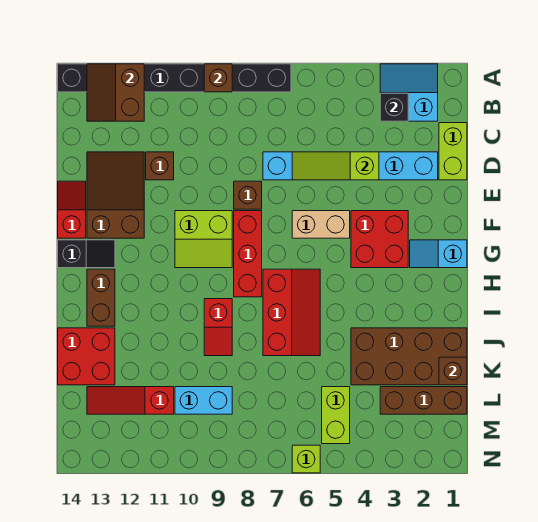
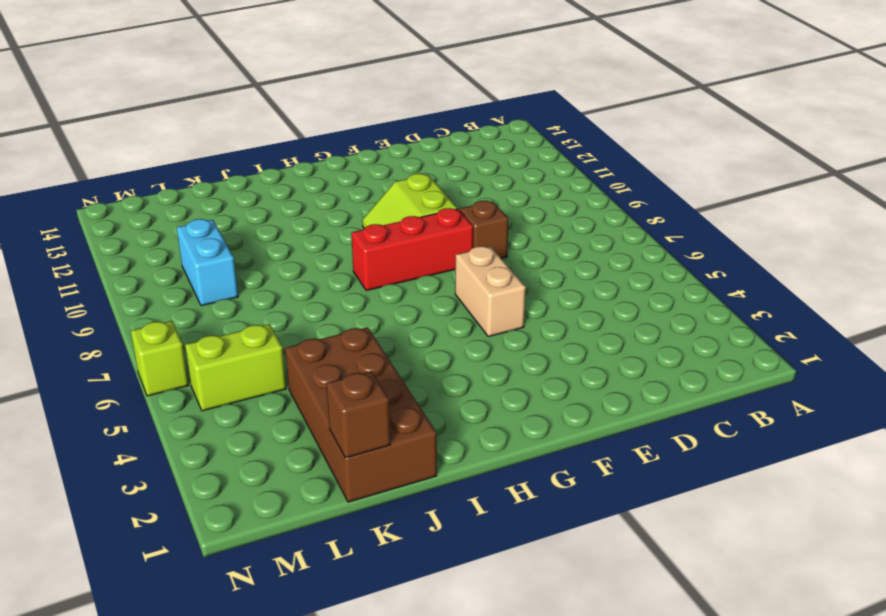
none -> cyan 2x2 slope [380,64,438,121]
none -> black 1x8 brick [58,64,291,92]
none -> lime 1x2 brick [439,123,467,180]

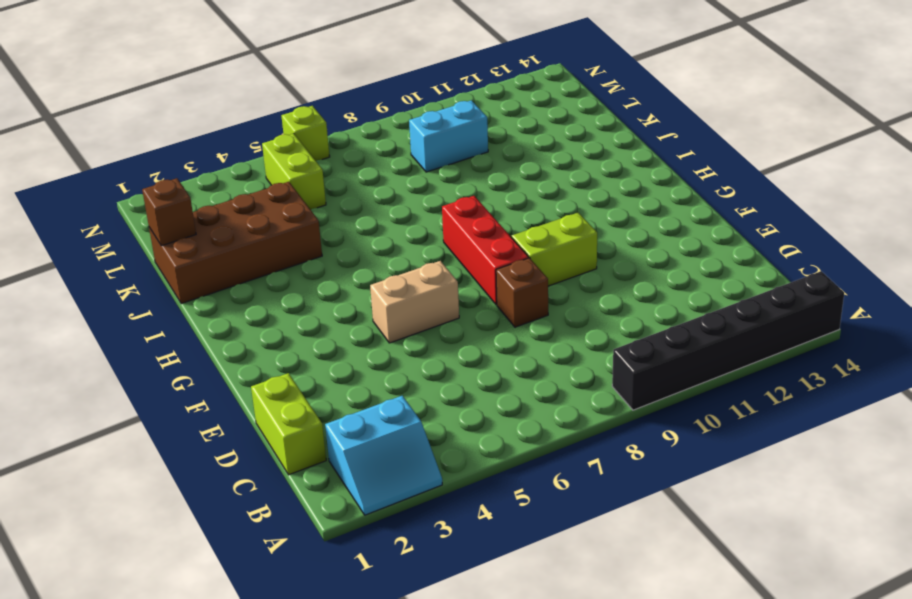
black 1x6 brick [612,271,844,410] -> black 1x8 brick [58,64,291,92]
none -> cyan 1x6 brick [263,152,438,180]
none -> brown 1x1 brick [146,152,174,180]
none -> brown 2x3 slope [87,152,144,238]

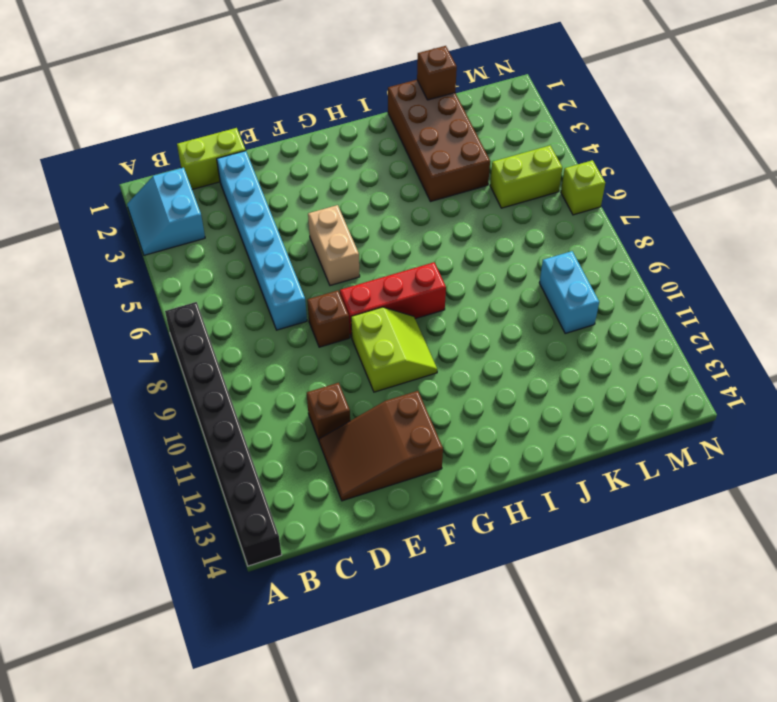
none -> red 1x2 slope [58,181,86,238]
none -> red 2x2 brick [351,211,408,268]
none -> cyan 1x2 slope [410,240,467,268]

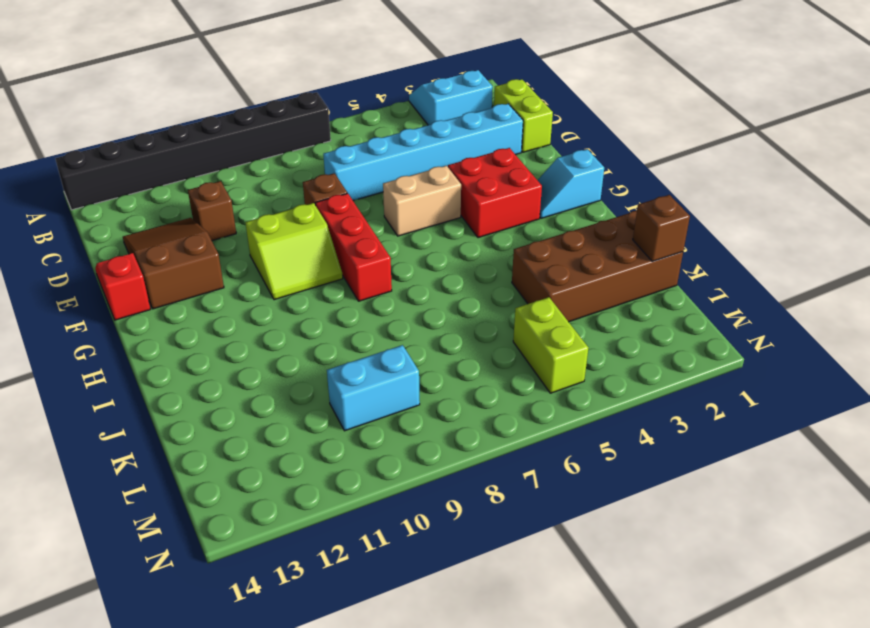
none -> black 1x2 slope [58,240,115,268]
none -> red 2x3 slope [263,269,320,356]
none -> brown 1x2 brick [87,269,115,326]

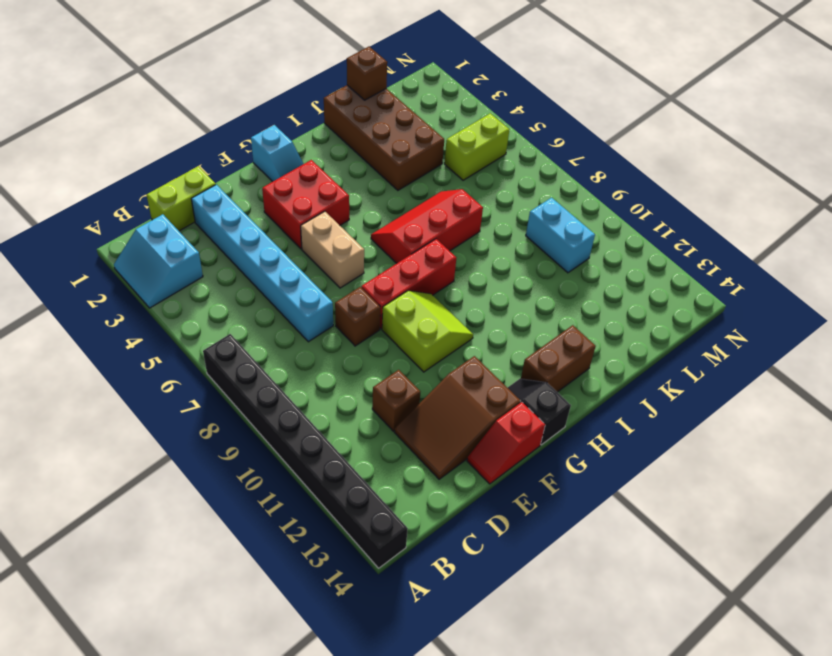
none -> red 1x2 slope [204,299,232,356]
none -> red 2x2 brick [58,328,115,385]
none -> brown 1x3 brick [380,387,467,414]

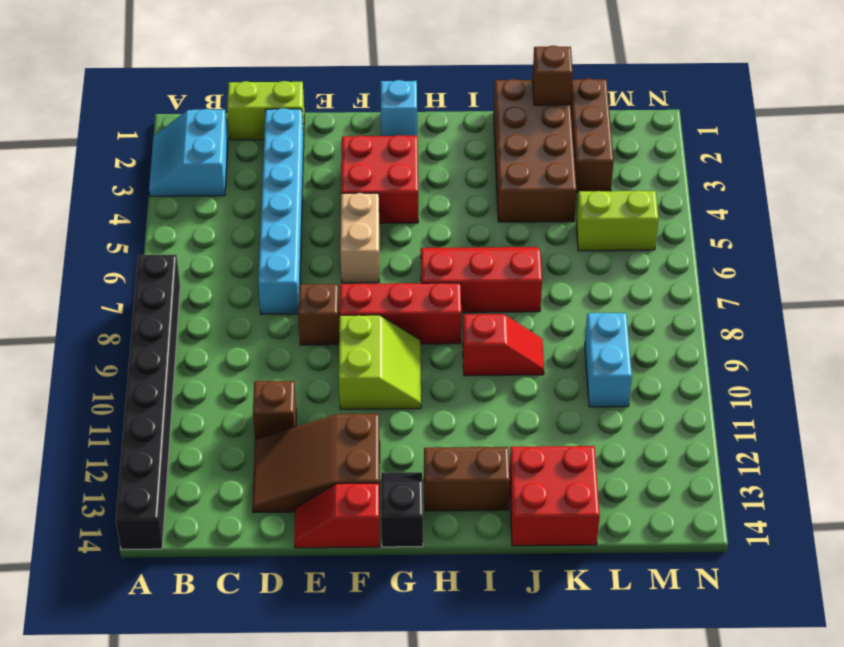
none -> red 1x3 slope [87,387,174,414]
none -> lime 1x1 brick [292,445,320,473]
none -> brown 1x1 brick [204,64,232,92]

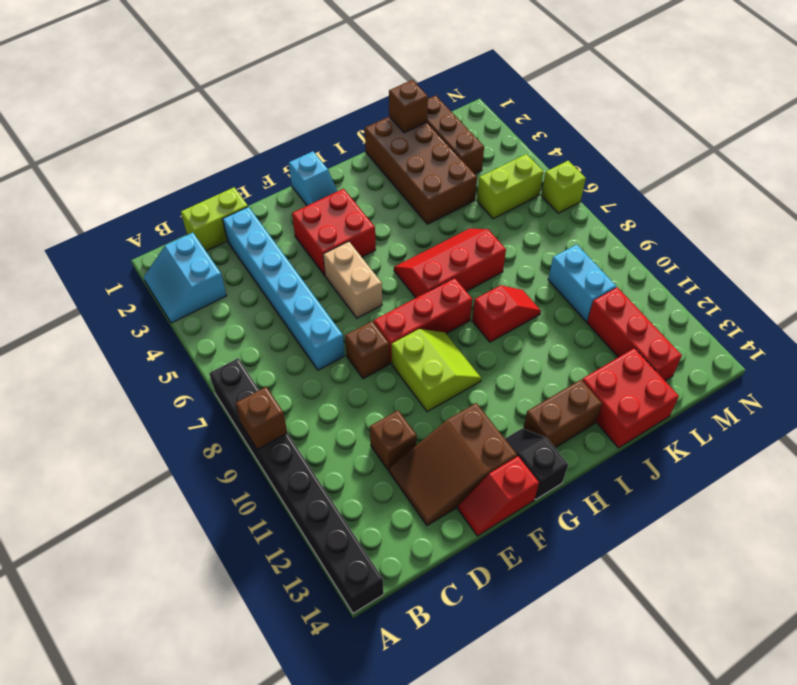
red 1x3 brick [587,287,682,381] -> red 1x3 slope [87,387,174,414]
none -> brown 2x2 slope [87,64,144,121]
none -> black 1x1 brick [380,93,408,121]
none -> lime 1x3 slope [292,152,379,180]

